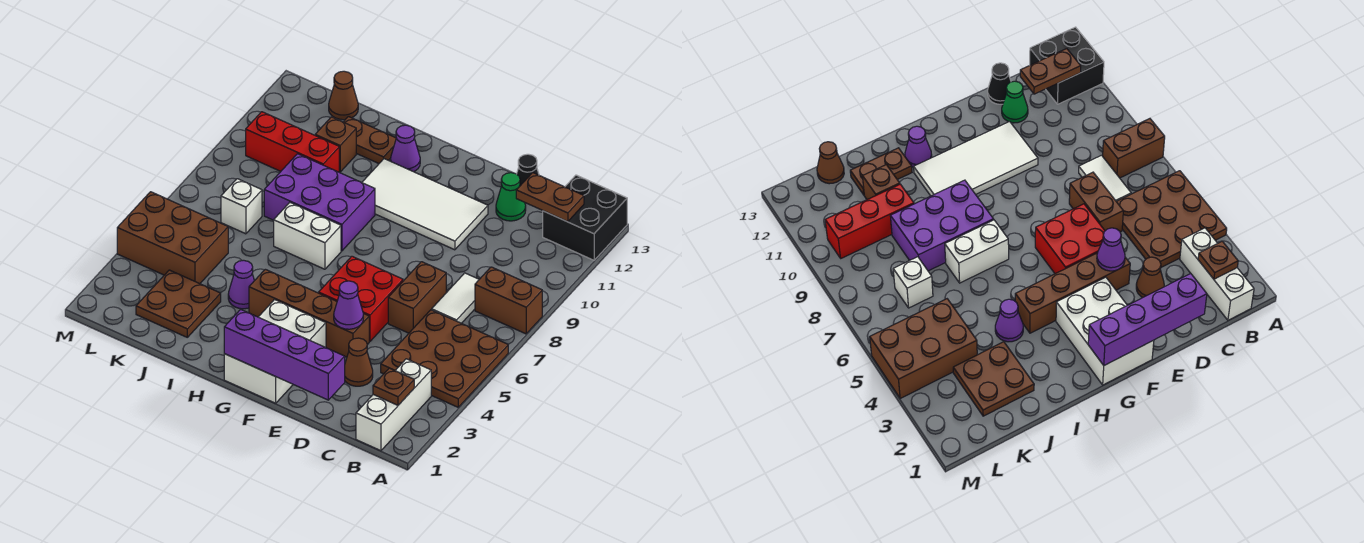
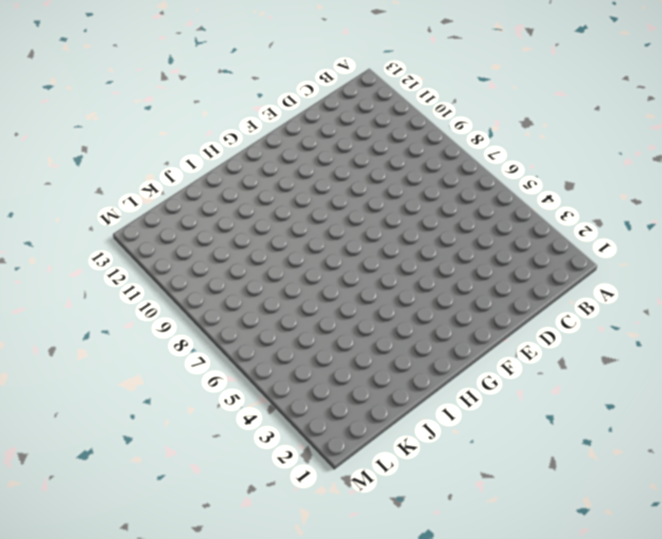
none -> brown 3x3 plate [381,310,508,407]
none -> brown 1x2 brick [475,267,542,334]
none -> black 2x2 brick [543,175,627,260]

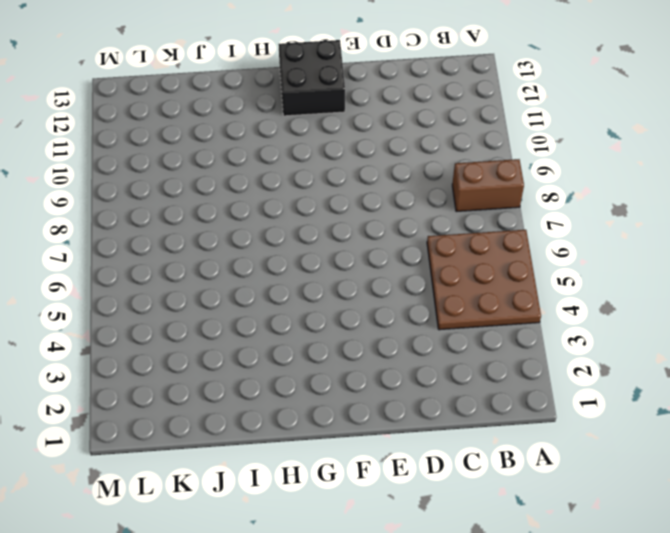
black 2x2 brick [278,40,345,116] -> black 2x2 brick moved to [543,175,627,260]
none -> white 1x3 brick [356,359,431,451]
none -> white 1x2 tile [432,273,479,323]
none -> brown 1x1 cone [345,338,373,386]

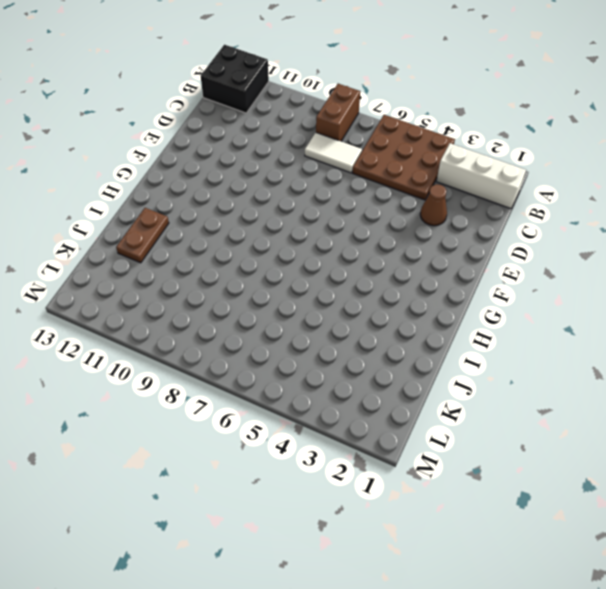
none -> brown 1x2 brick [388,262,446,333]
none -> green 1x1 cone [496,173,526,221]
none -> black 1x1 cone [517,154,539,186]

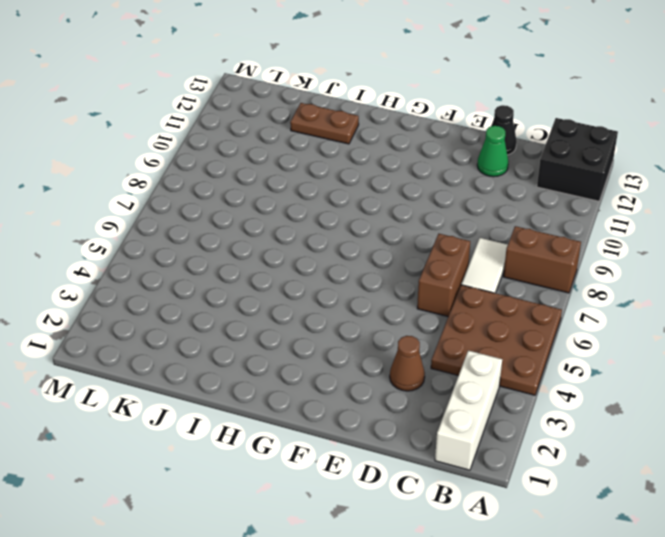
none -> brown 1x4 brick [249,269,369,357]
none -> red 2x2 brick [319,256,403,342]
none -> white 2x4 tile [362,159,488,250]

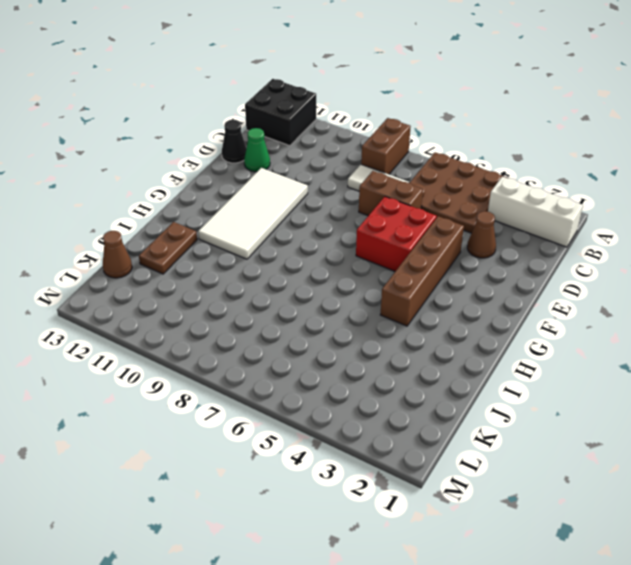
none -> white 2x3 brick [224,300,326,403]
none -> white 1x2 brick [274,203,341,269]
none -> purple 2x3 brick [264,154,375,251]

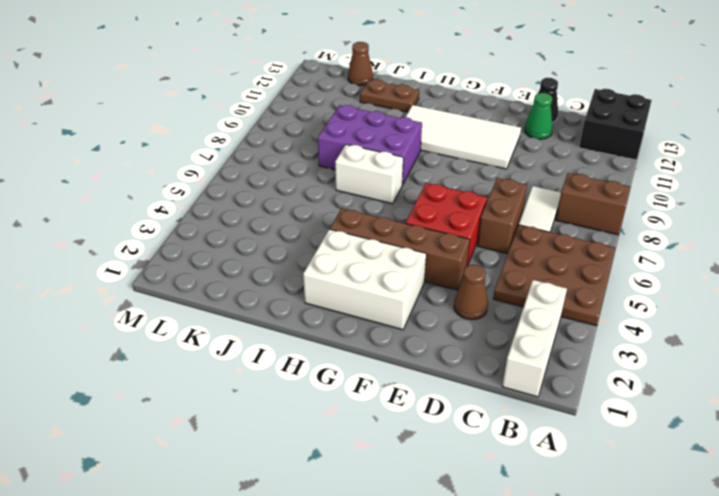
white 2x3 brick [303,229,426,330] -> white 2x3 brick turned to [224,300,326,403]
none -> purple 1x1 cone [391,125,420,172]
none -> purple 1x1 cone [228,260,254,309]
none -> brown 2x2 plate [136,270,221,337]

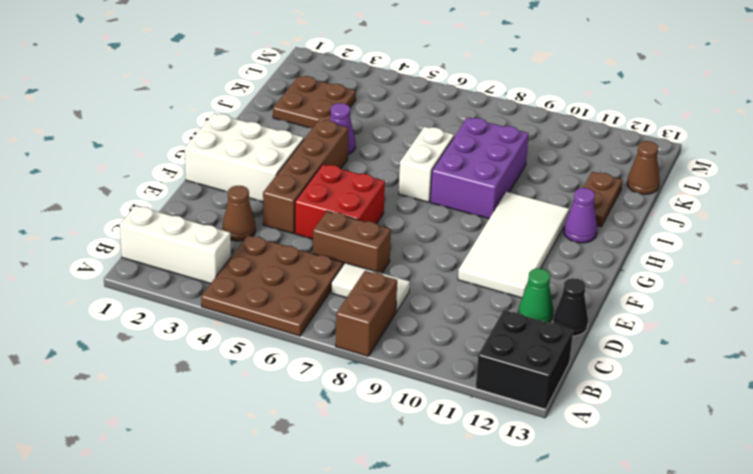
none -> red 1x3 brick [246,112,339,172]
none -> brown 1x1 brick [315,117,356,172]
none -> brown 2x3 brick [117,192,228,284]

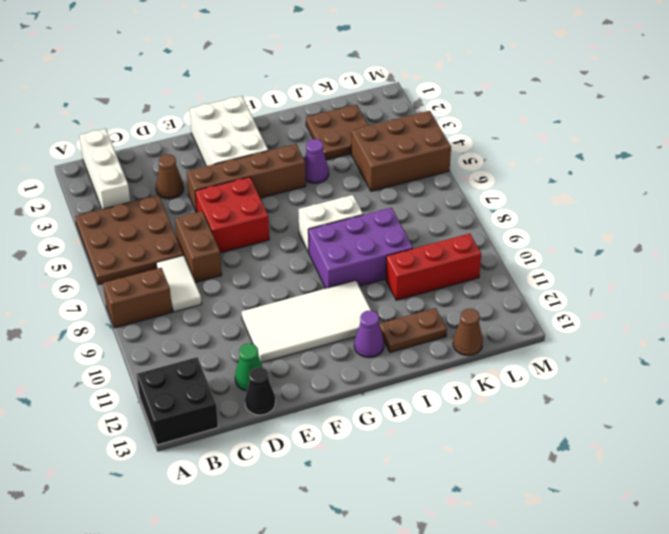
none -> brown 1x1 brick [315,117,356,172]
none -> white 1x1 brick [221,179,262,234]
none -> brown 1x1 plate [373,368,414,405]

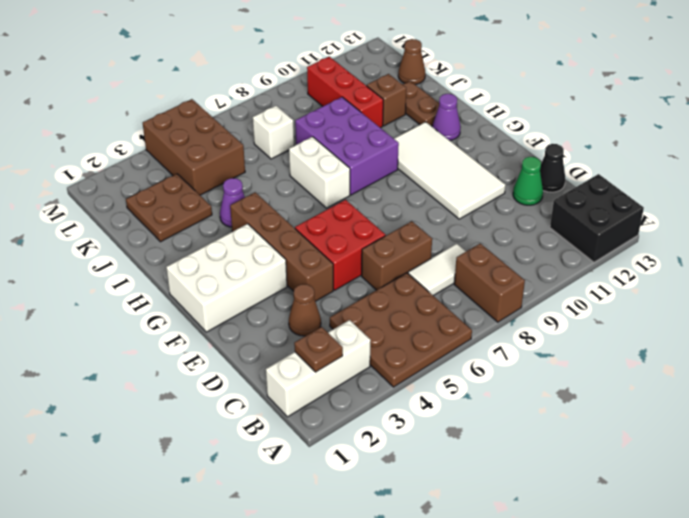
none -> brown 1x2 plate [516,173,584,222]
none -> purple 1x4 brick [224,309,345,400]
none -> purple 1x1 cone [334,281,363,329]

